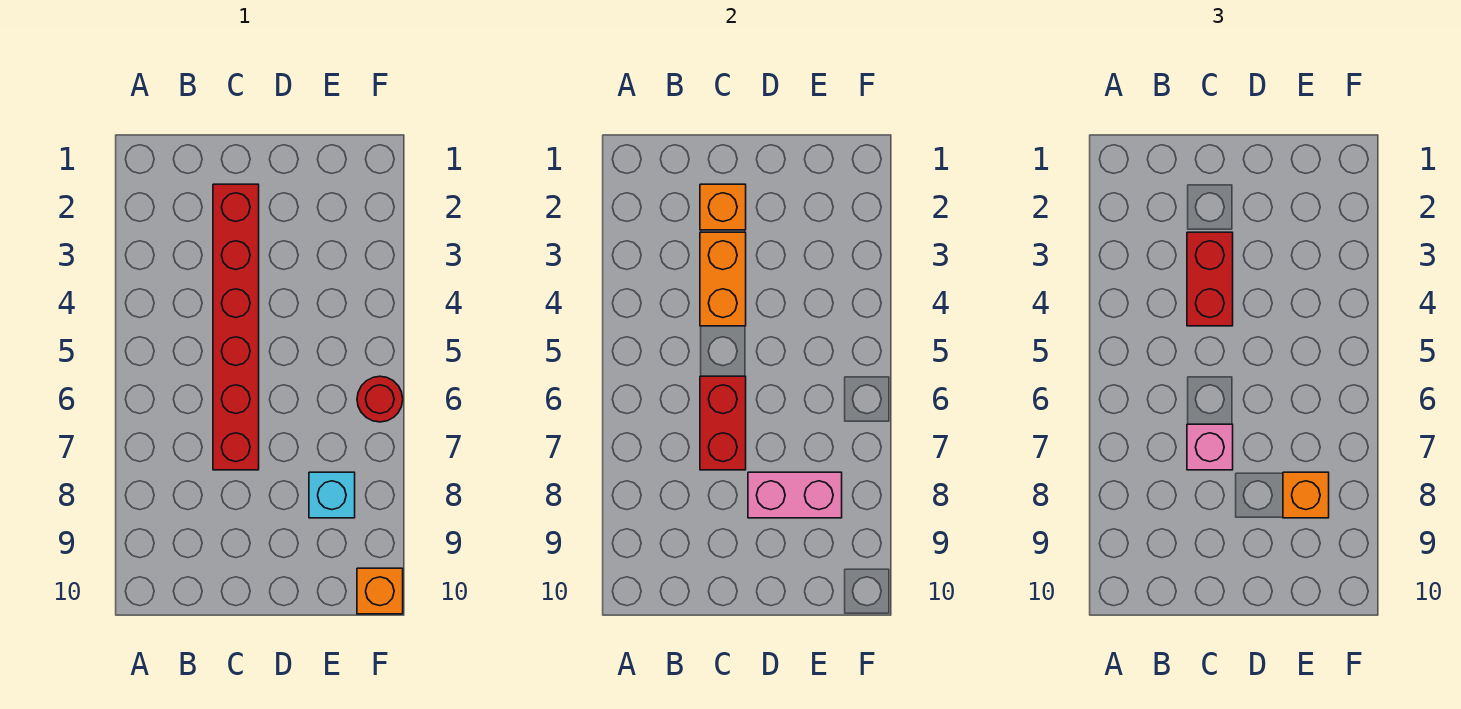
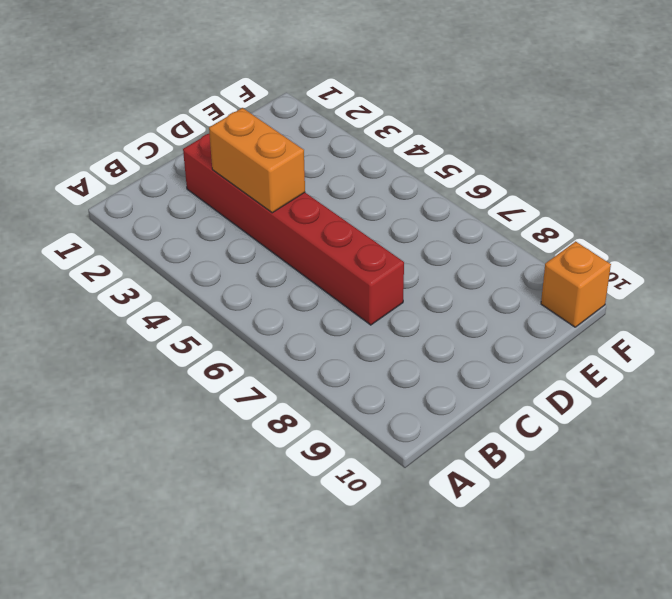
none -> cyan 1x1 brick [309,472,355,518]
none -> red 1x1 round brick [357,376,403,422]

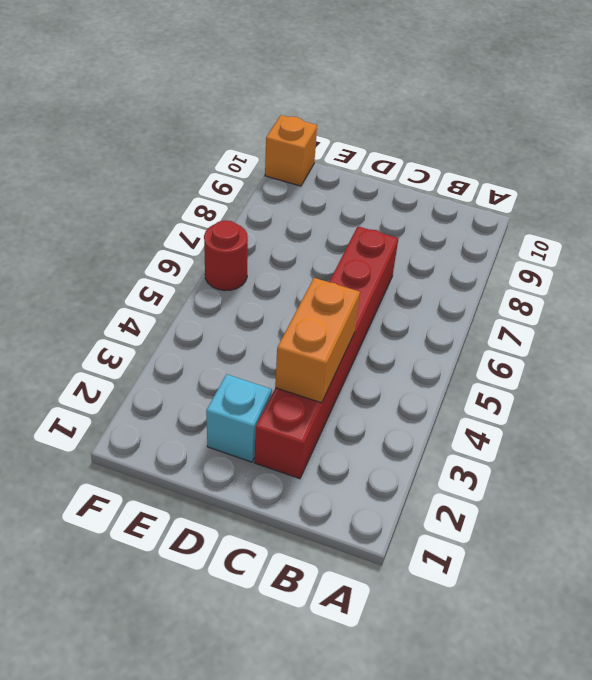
cyan 1x1 brick [206,374,272,462] -> cyan 1x1 brick moved to [309,472,355,518]
none -> orange 1x1 brick [700,184,746,230]
none -> red 1x2 brick [700,376,746,470]

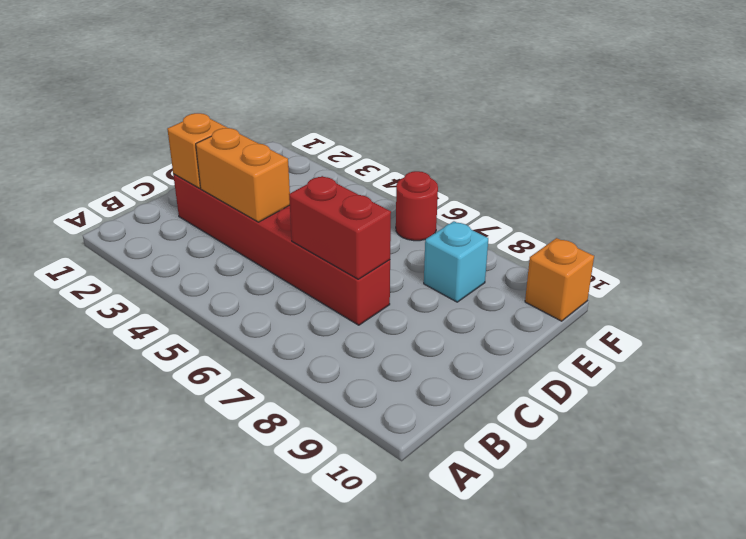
none -> pink 1x2 brick [748,472,842,518]
none -> red 1x2 brick [1187,232,1233,326]

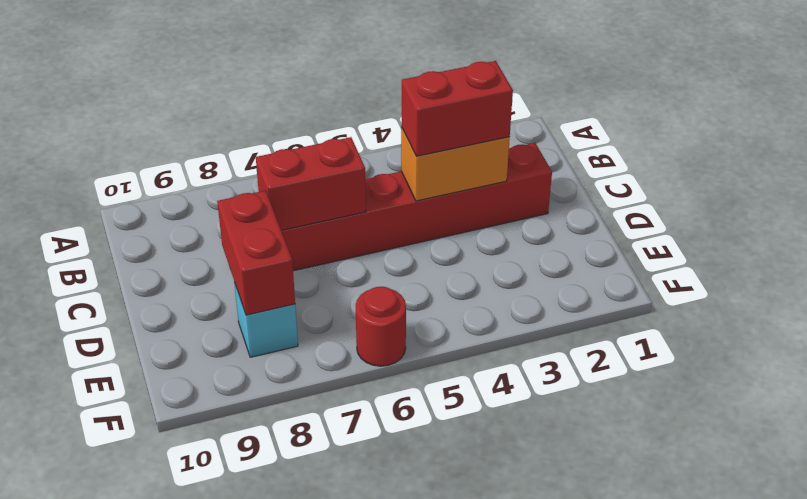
red 1x2 brick [217,191,295,315] -> pink 1x2 brick [748,472,842,518]
none -> orange 1x1 brick [357,568,403,614]
none -> orange 1x1 brick [700,184,746,230]

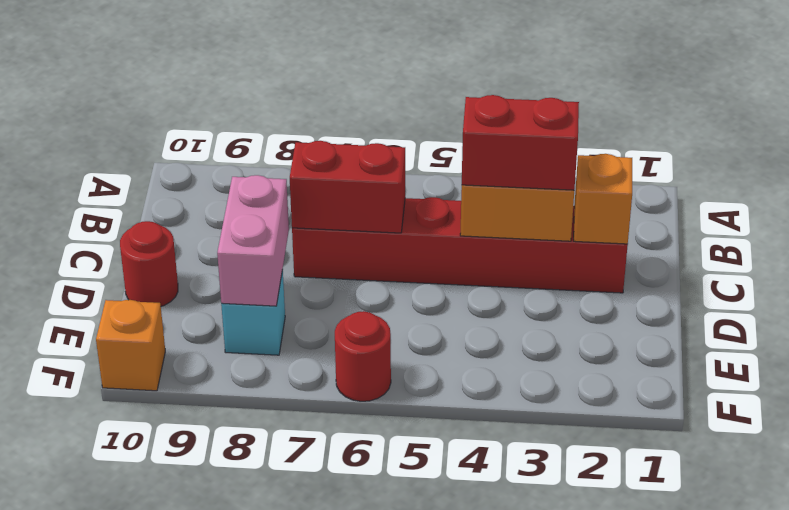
red 1x1 round brick [120,221,178,306] -> none
none -> pink 1x1 brick [1187,424,1233,470]
none -> orange 1x1 brick [1283,472,1329,518]

